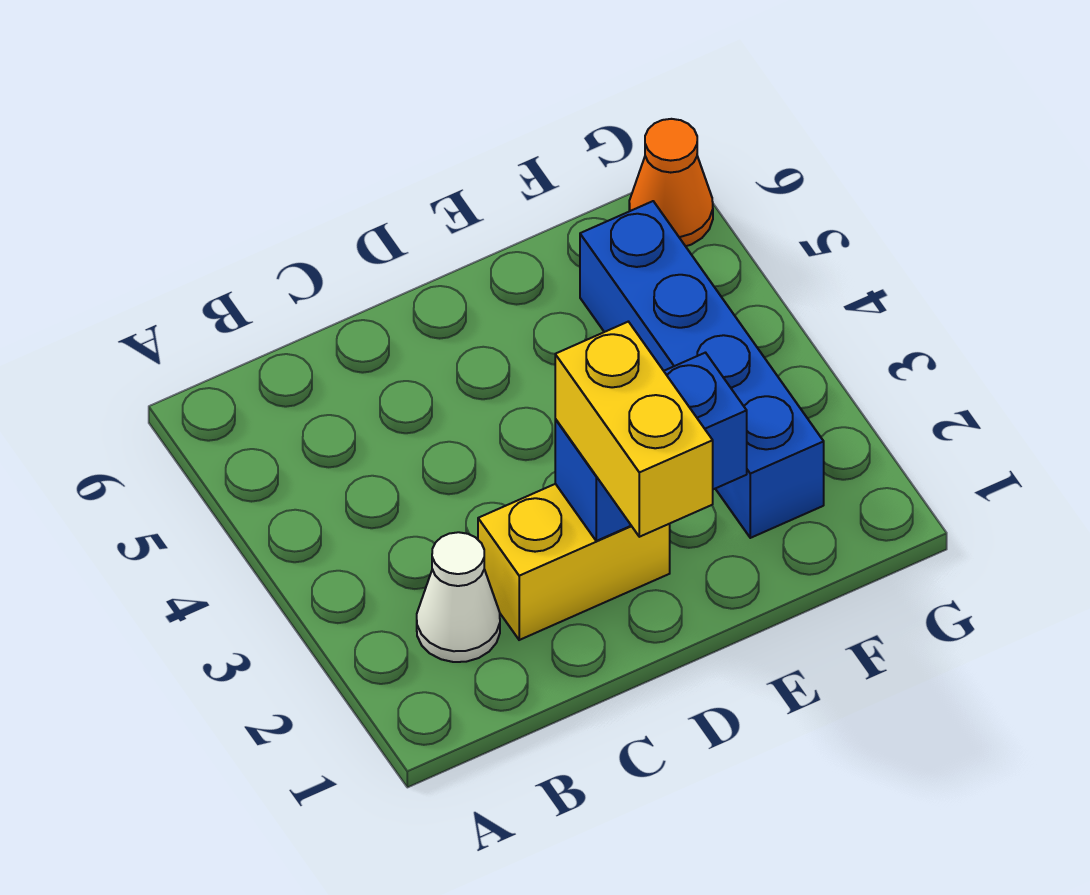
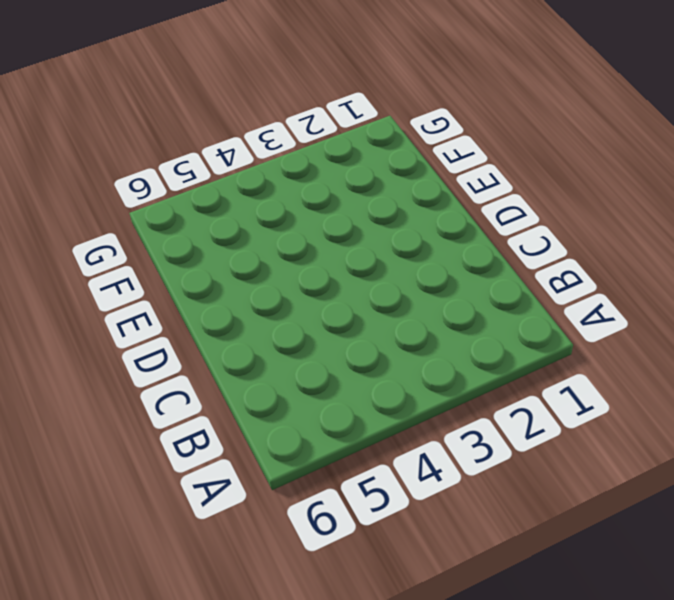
none -> white 1x1 cone [417,532,500,662]
none -> yellow 1x2 brick [478,484,670,640]

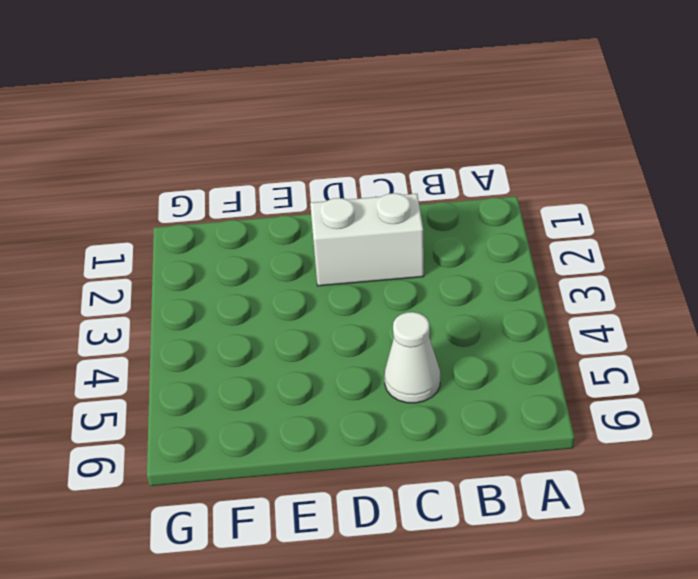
white 1x2 brick [310,193,424,286] -> yellow 1x2 brick [478,484,670,640]
white 1x1 cone [384,312,440,403] -> white 1x1 cone moved to [417,532,500,662]
none -> blue 1x4 brick [580,201,824,538]
none -> orange 1x1 cone [629,119,713,246]

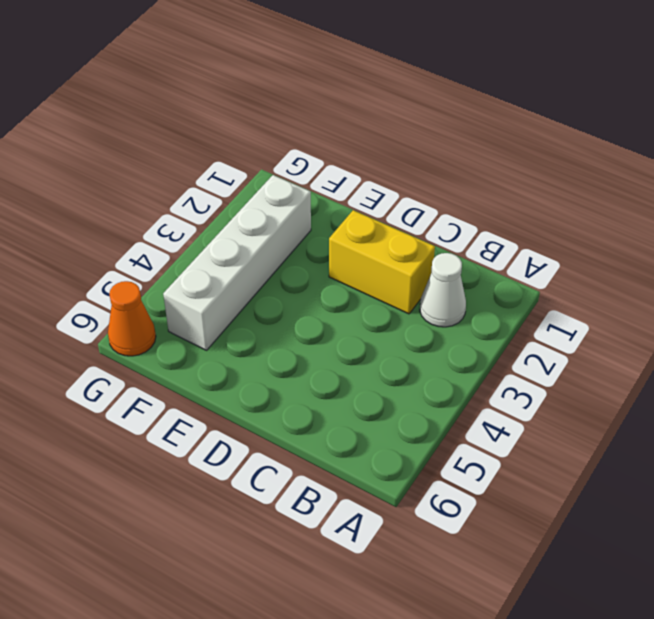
white 1x4 brick [163,175,311,350] -> blue 1x4 brick [580,201,824,538]
none -> blue 1x2 brick [555,353,747,541]
none -> yellow 1x2 brick [555,322,713,537]

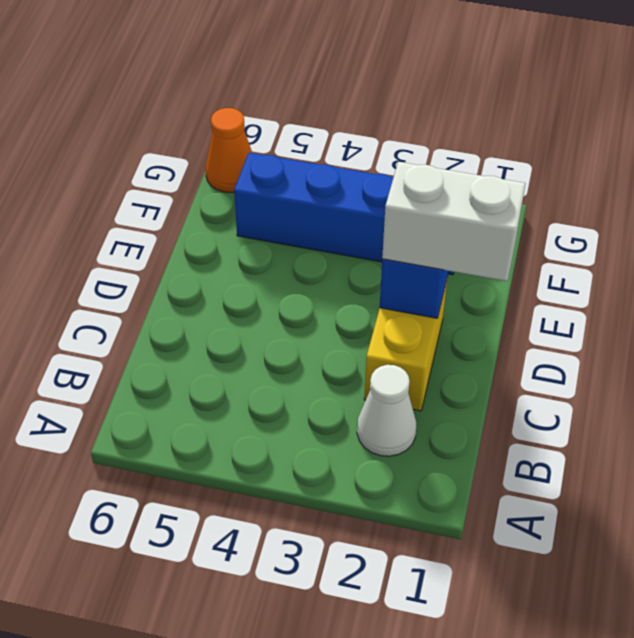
white 1x2 brick [382,162,526,281] -> yellow 1x2 brick [555,322,713,537]

